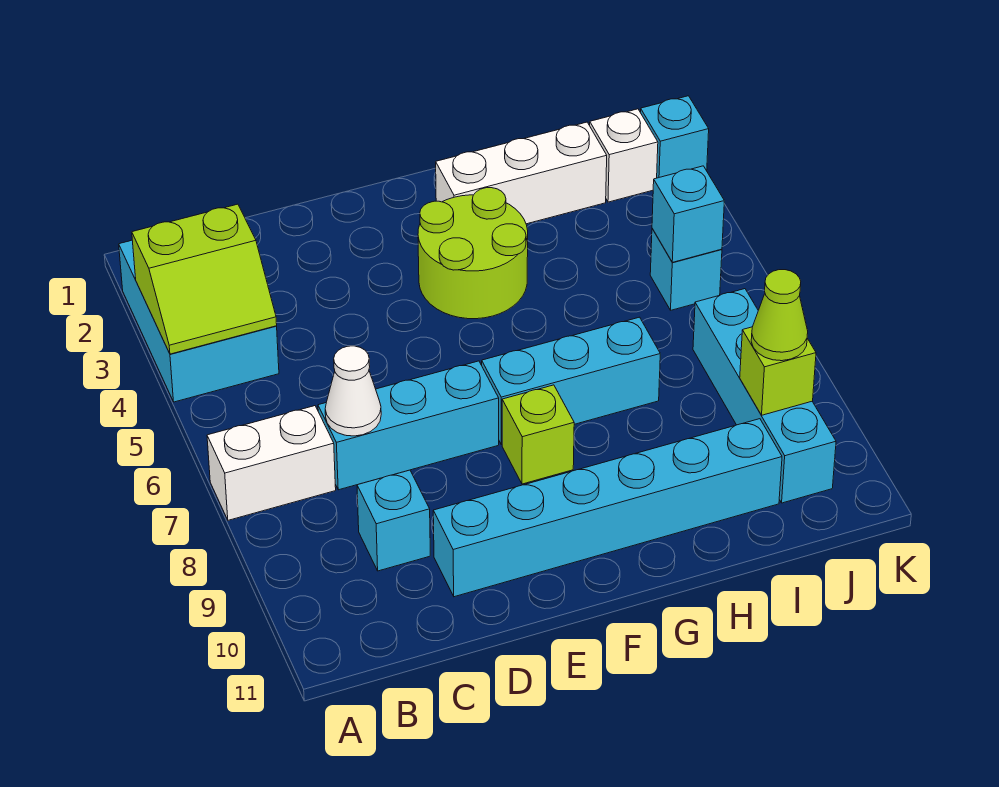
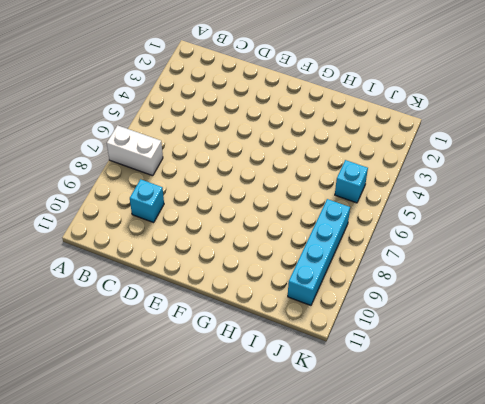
none -> cyan 2x3 brick [119,240,279,402]
none -> cyan 1x3 brick [318,361,499,490]
none -> cyan 1x6 brick [433,419,782,597]

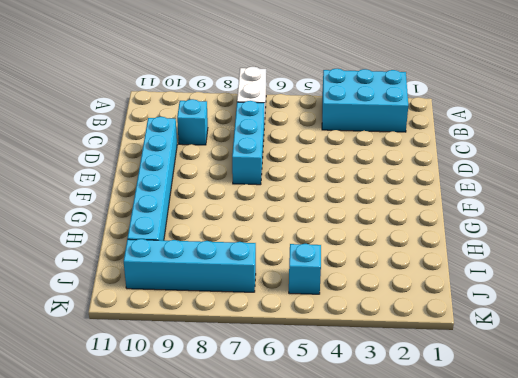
none -> lime 2x2 round brick [418,188,528,319]
none -> cyan 1x3 brick [482,317,660,445]
none -> lime 1x1 brick [502,385,574,484]

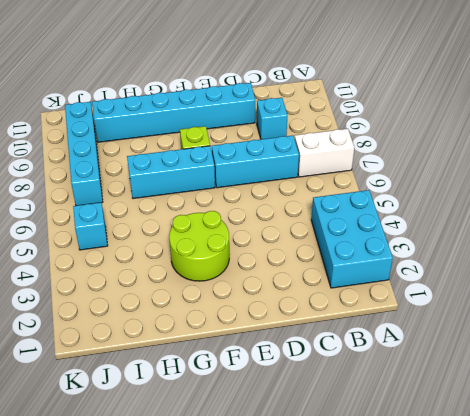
none -> white 1x3 brick [436,122,607,224]
none -> white 1x1 brick [590,109,658,202]
none -> cyan 1x1 brick [640,96,709,178]

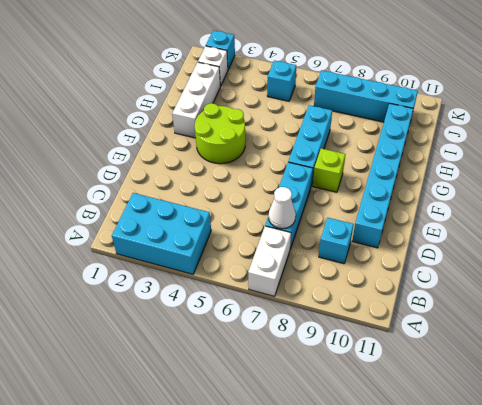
none -> lime 2x2 slope [132,204,277,354]
none -> cyan 1x1 brick [652,166,724,262]
none -> lime 1x1 brick [740,327,816,415]

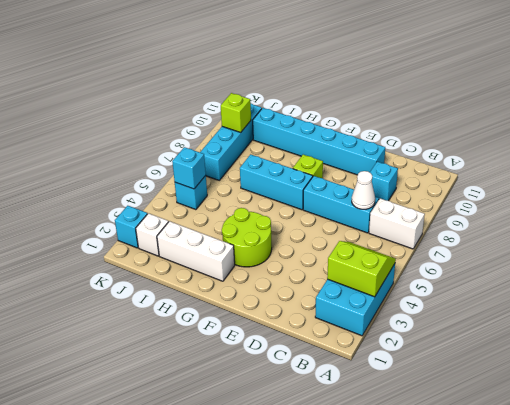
none -> lime 1x1 cone [751,270,808,361]

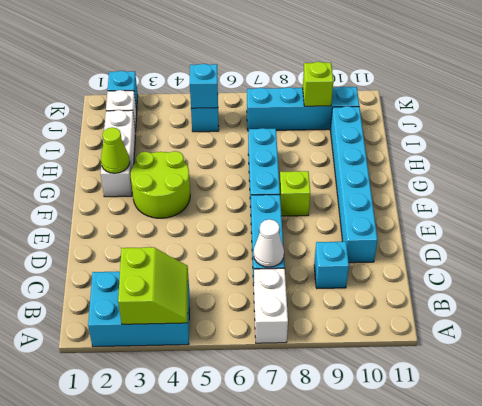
lime 1x1 cone [101,127,130,173] -> lime 1x1 cone moved to [751,270,808,361]

